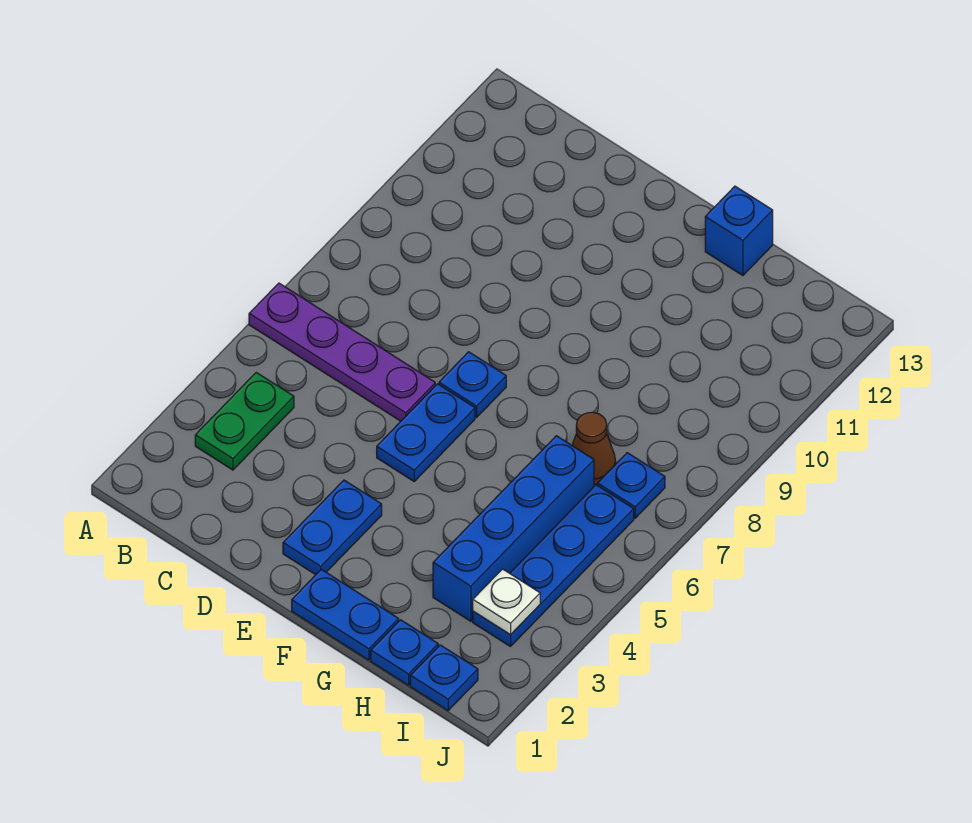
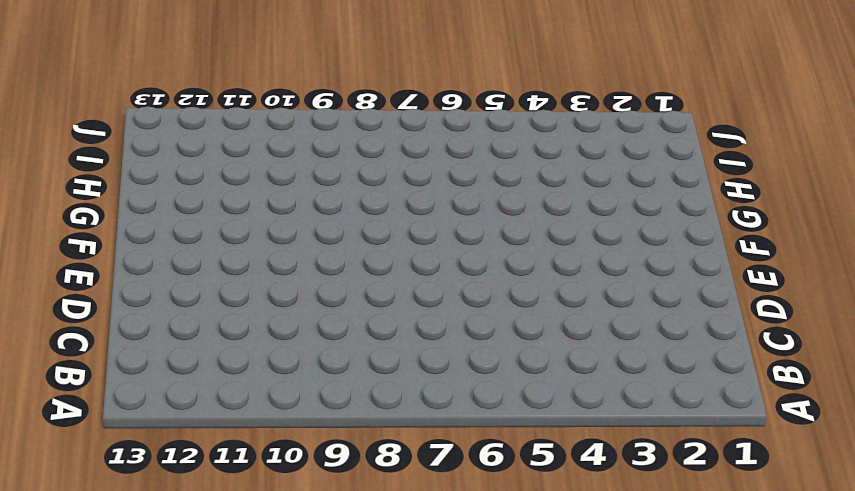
none -> purple 1x4 plate [249,283,435,421]
none -> green 1x2 plate [195,372,294,470]
none -> blue 1x2 plate [283,480,382,575]

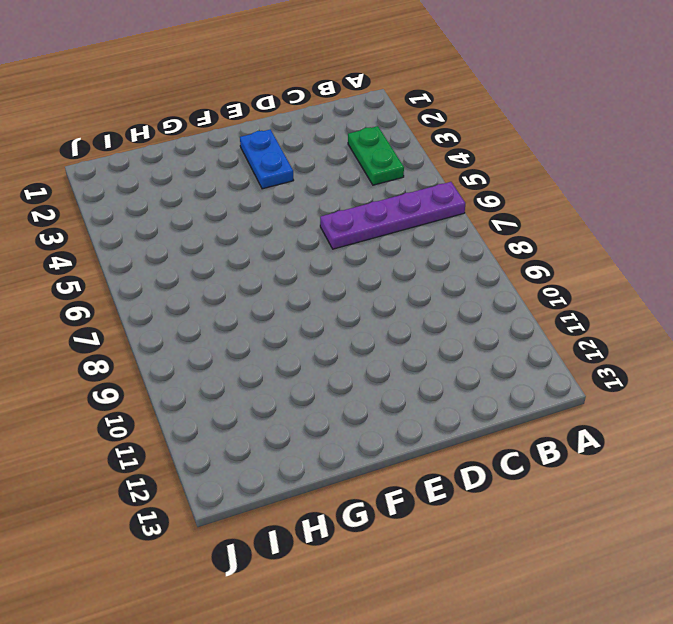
none -> blue 1x2 plate [377,384,475,481]
none -> blue 1x1 plate [439,352,506,417]
none -> blue 1x2 plate [292,569,399,660]

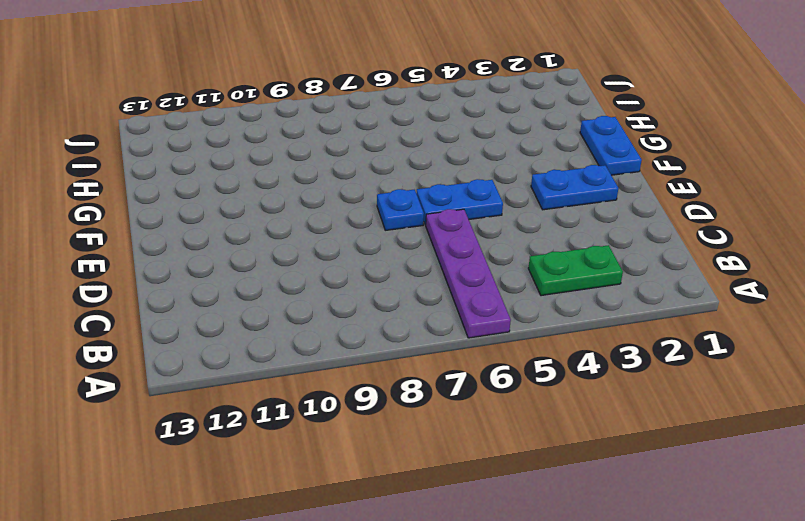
none -> blue 1x1 brick [705,186,773,275]
none -> blue 1x1 plate [371,620,438,685]
none -> blue 1x4 brick [433,436,594,621]

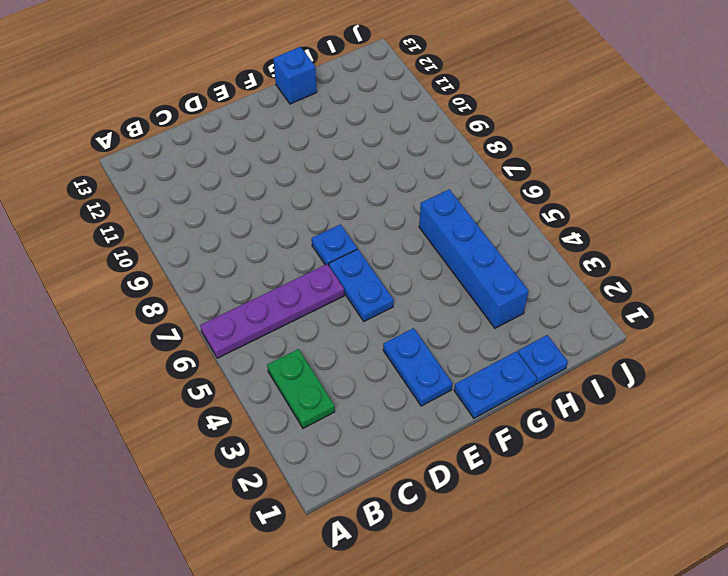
none -> brown 1x1 cone [572,412,616,485]
none -> blue 1x1 plate [410,645,478,711]
none -> blue 1x4 plate [473,485,634,647]

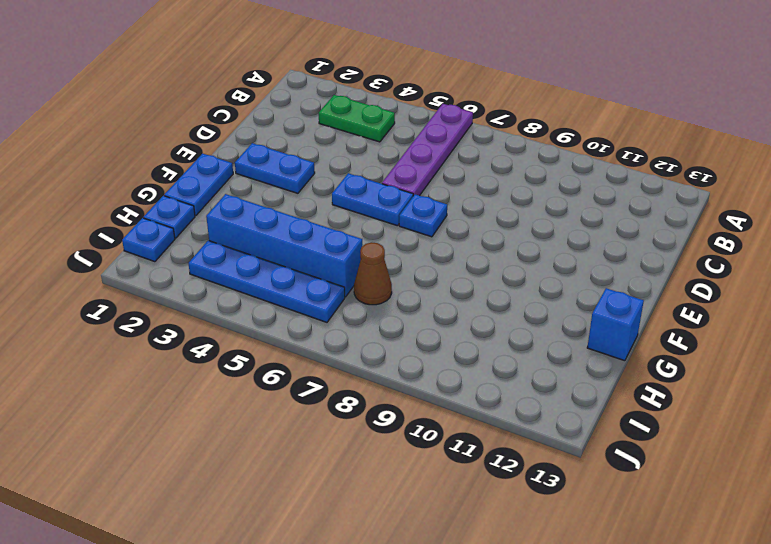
none -> blue 1x1 plate [597,453,665,518]
none -> white 1x1 plate [473,569,540,635]

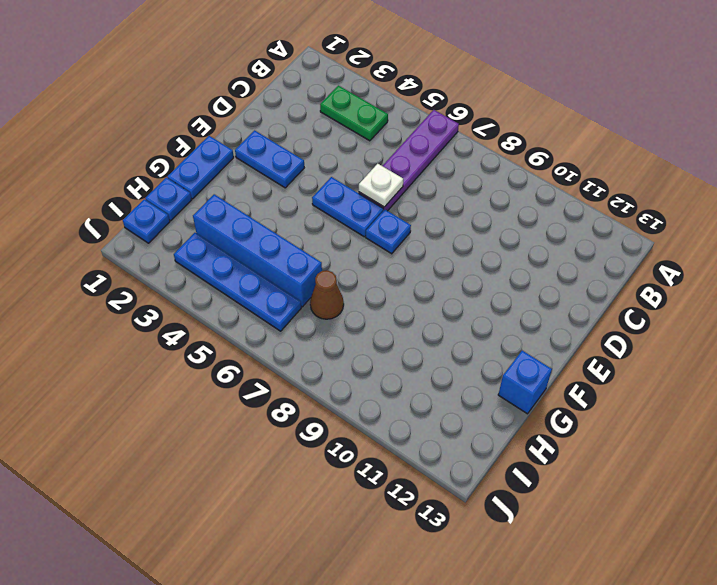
white 1x1 plate [359,164,403,207] -> white 1x1 plate moved to [473,569,540,635]
none -> blue 1x1 plate [597,453,665,518]

